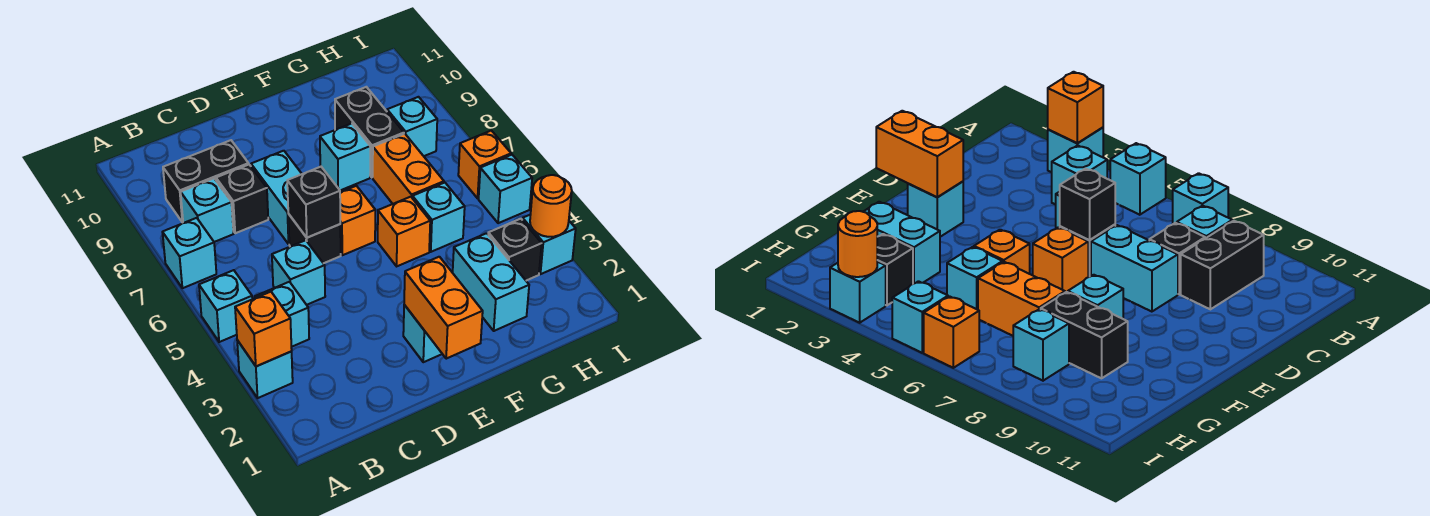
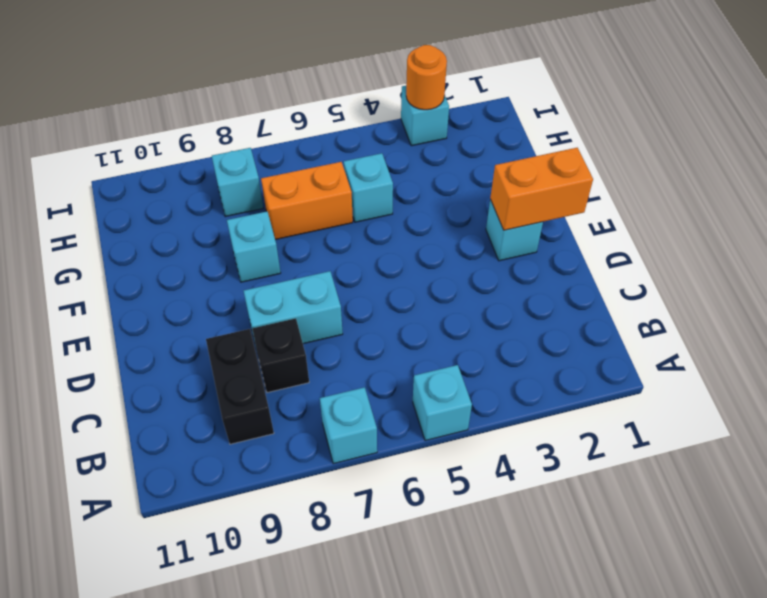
none -> cyan 1x1 brick [237,340,293,398]
none -> cyan 1x1 brick [255,282,309,347]
none -> cyan 1x1 brick [181,179,234,242]

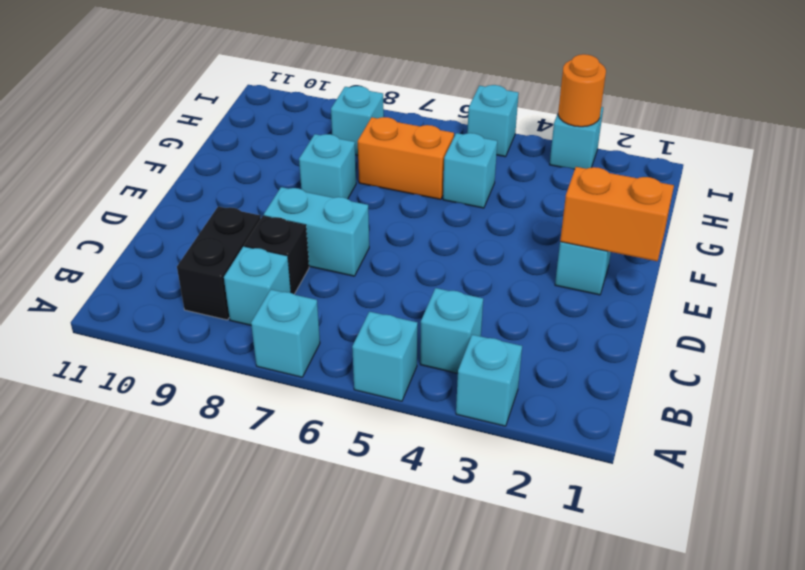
none -> cyan 1x1 brick [272,240,325,305]
none -> black 1x1 brick [288,214,341,263]
none -> orange 1x1 brick [340,186,375,255]

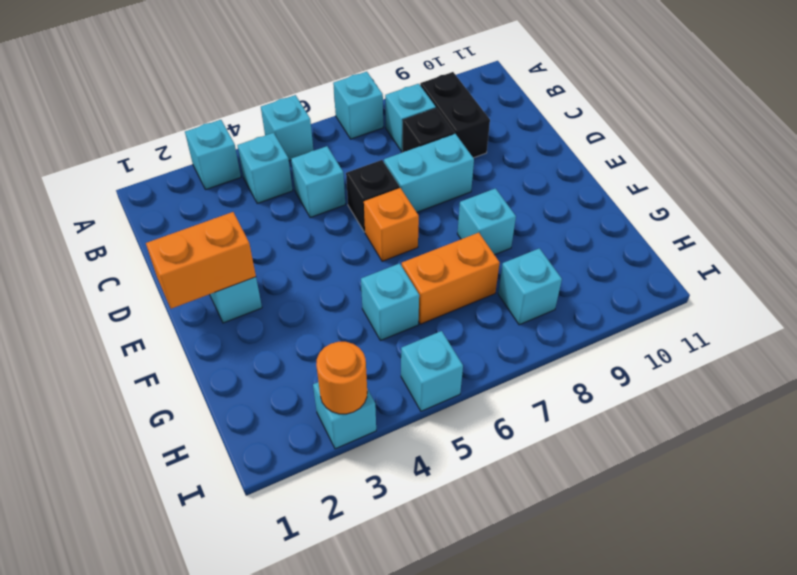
none -> orange 1x1 brick [378,197,430,266]
none -> cyan 1x2 brick [453,233,529,331]
none -> black 1x2 brick [335,87,404,177]

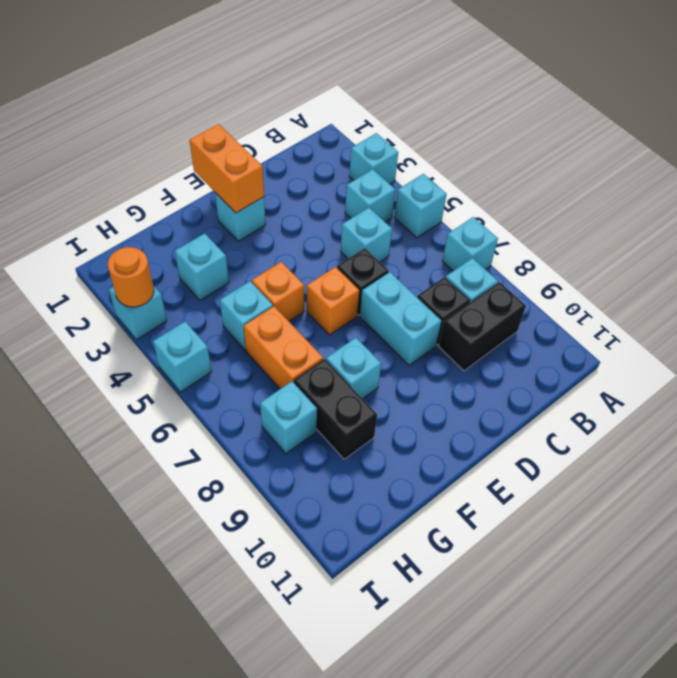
cyan 1x1 brick [175,233,229,300] -> cyan 1x2 brick [453,233,529,331]
none -> black 1x1 brick [488,219,542,281]
none -> orange 1x1 brick [458,131,511,198]
none -> orange 1x1 brick [235,292,292,366]

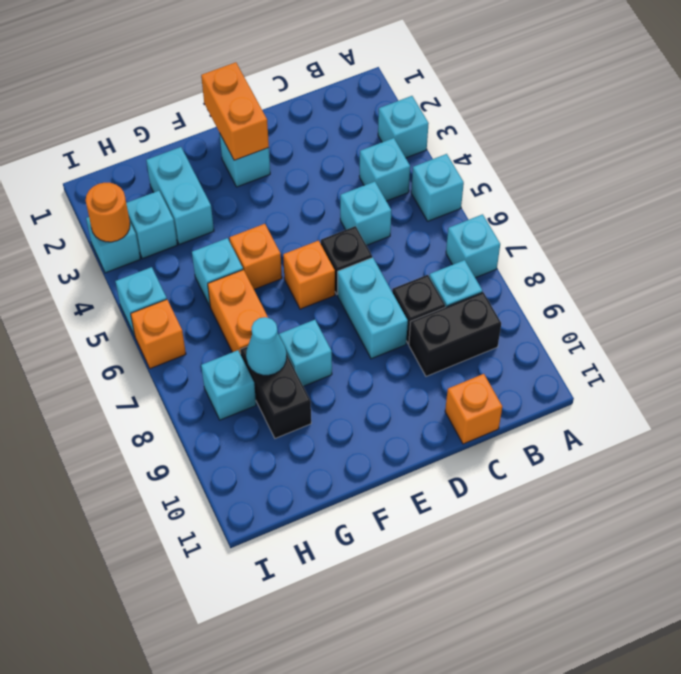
orange 1x1 brick [445,374,502,444] -> orange 1x1 brick moved to [235,292,292,366]
cyan 1x1 cone [246,317,287,375] -> none
cyan 1x1 brick [126,191,177,259] -> black 1x1 brick [488,219,542,281]
none -> black 1x1 brick [287,167,340,238]

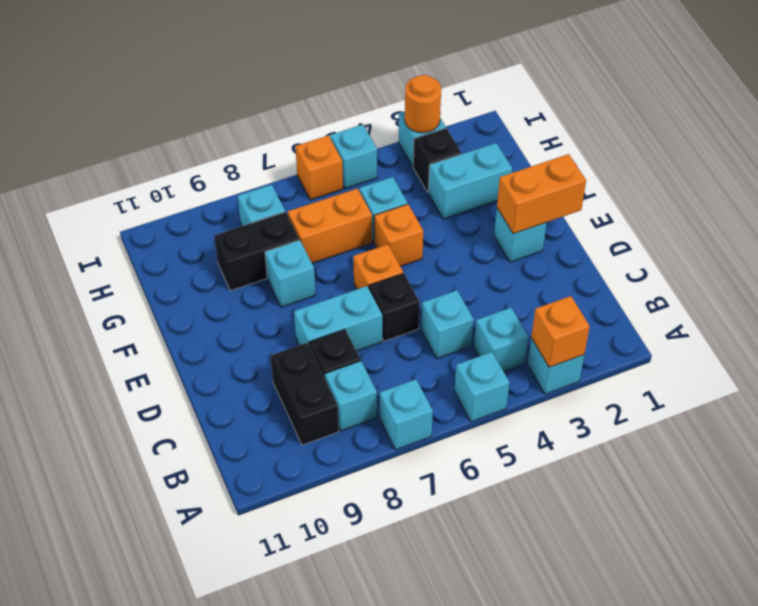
none -> black 1x1 brick [287,167,340,238]

